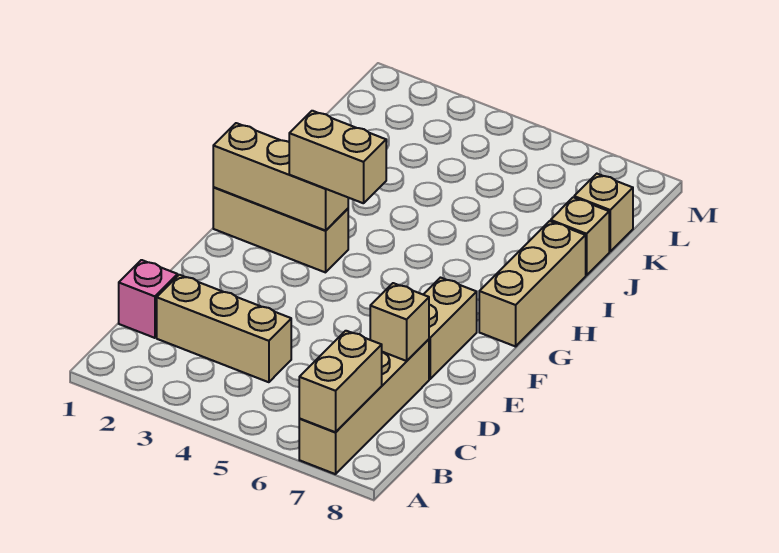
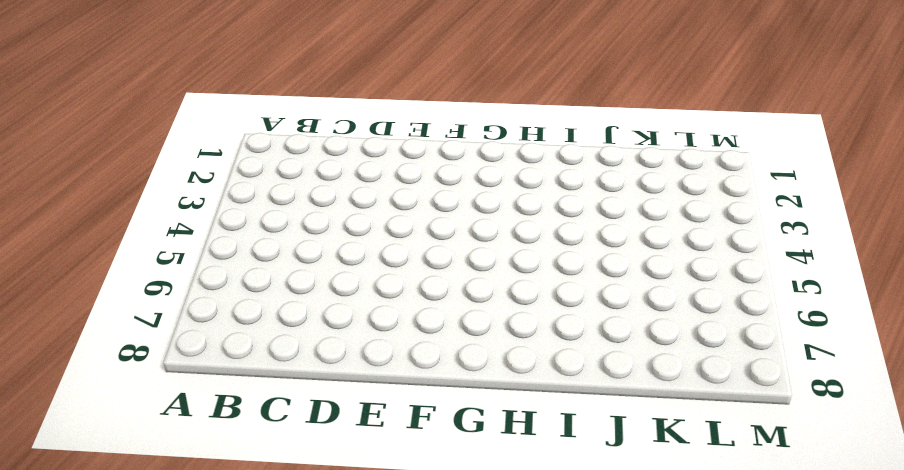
none -> tan 1x4 brick [299,339,429,474]
none -> pink 1x1 brick [119,260,177,338]
none -> tan 1x3 brick [157,275,291,382]

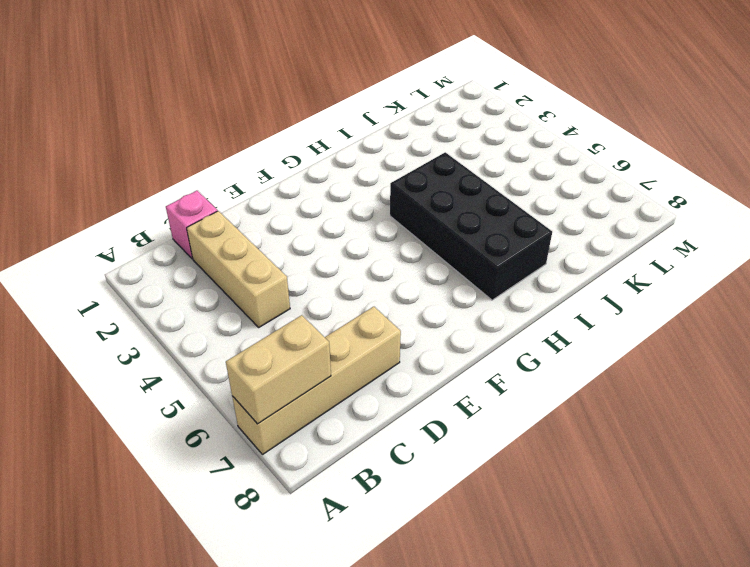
black 2x4 brick [390,152,552,300] -> none
none -> tan 1x2 brick [423,278,477,379]
none -> tan 1x3 brick [213,187,348,272]
none -> tan 1x3 brick [479,221,586,346]

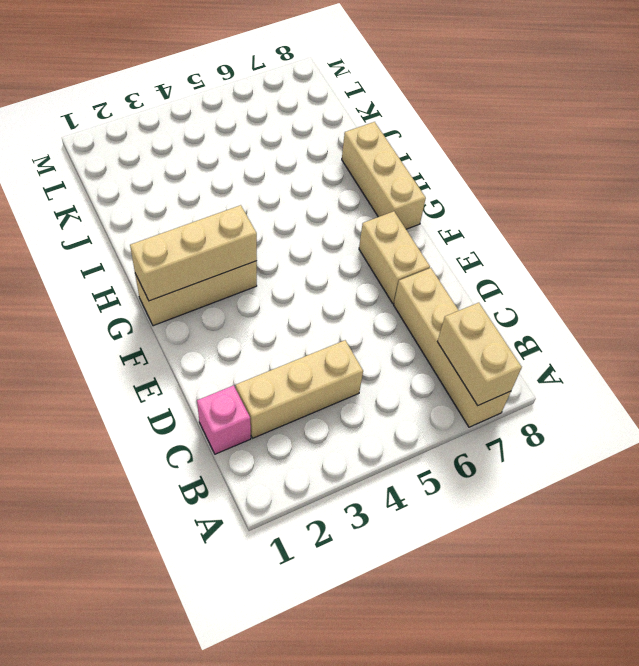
none -> tan 1x1 brick [551,197,609,275]
none -> tan 1x1 brick [574,174,633,251]
none -> tan 1x1 brick [370,283,429,361]

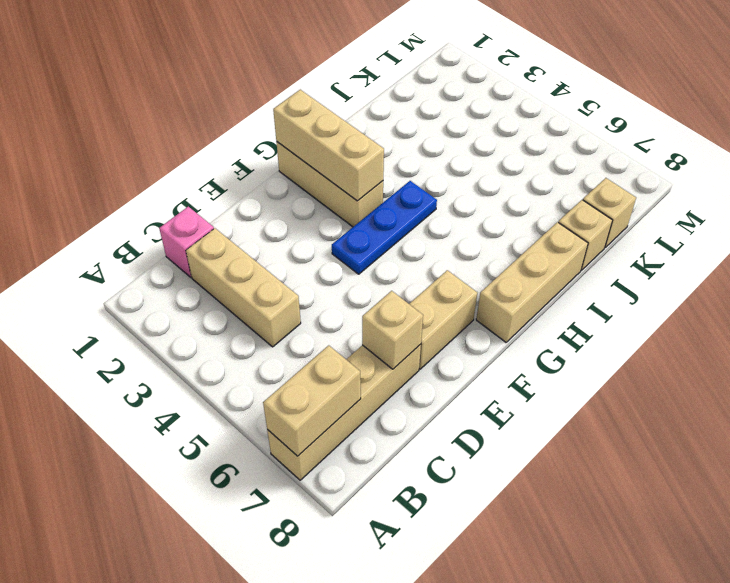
blue 1x3 plate [332,181,437,274] -> none
none -> tan 1x2 brick [289,111,386,203]

